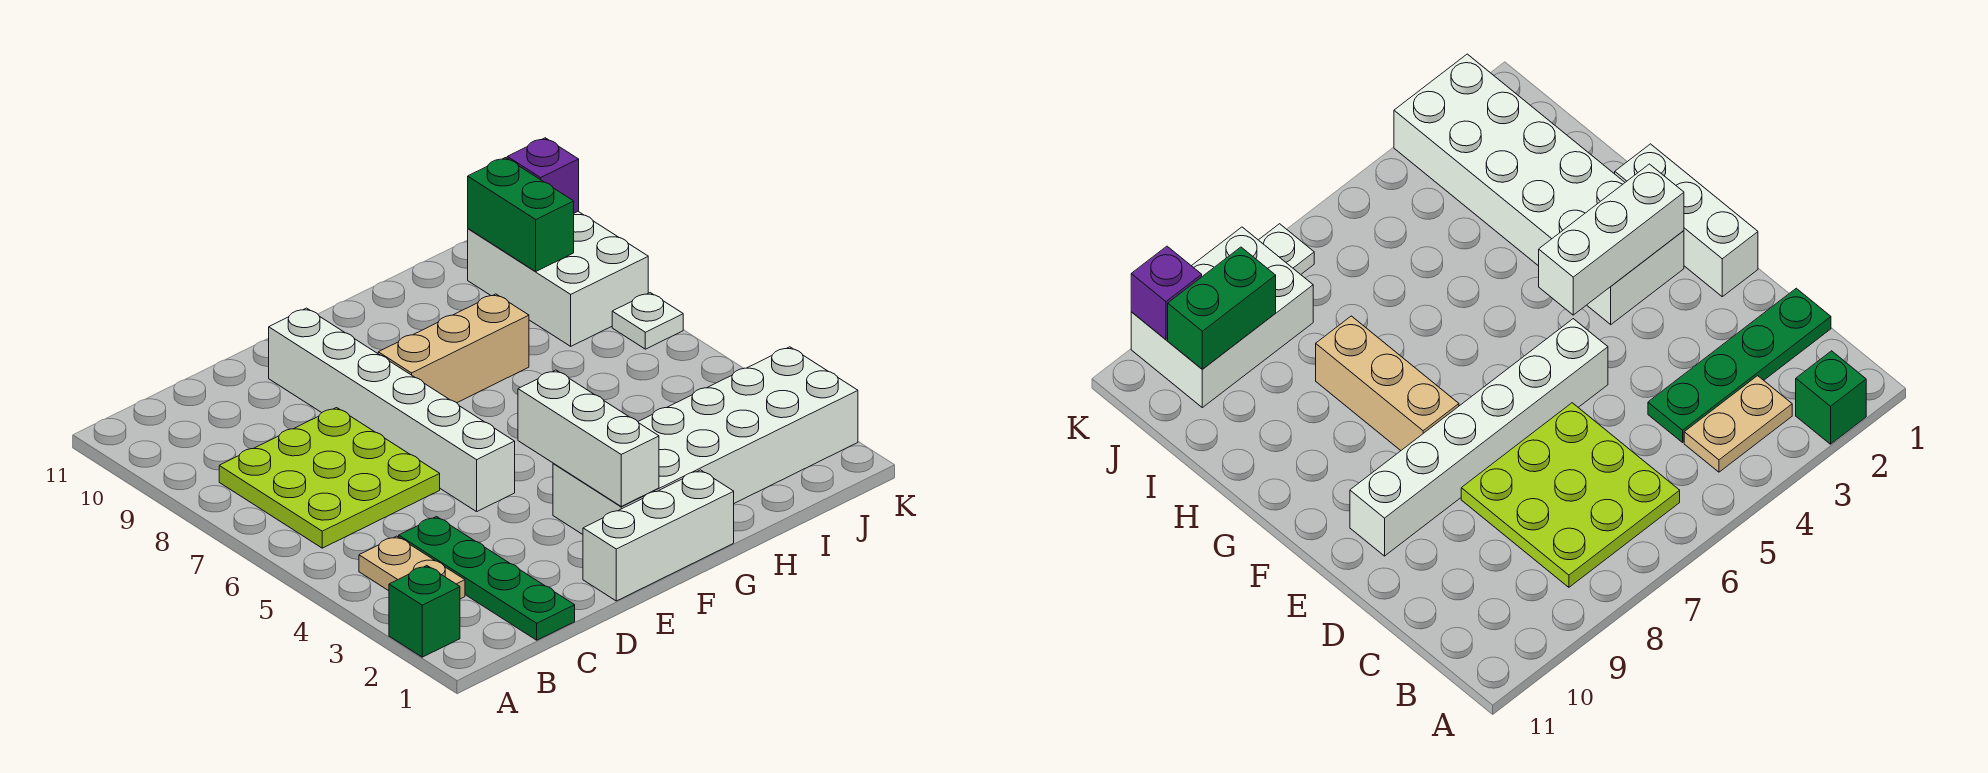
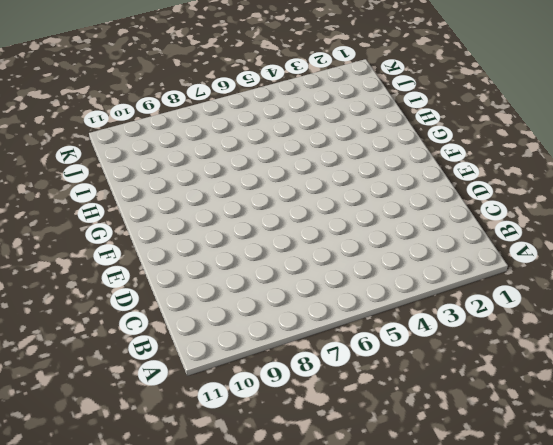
none -> green 1x1 brick [389,566,460,657]
none -> tan 1x2 plate [359,536,465,599]
none -> lime 3x3 plate [219,408,440,548]

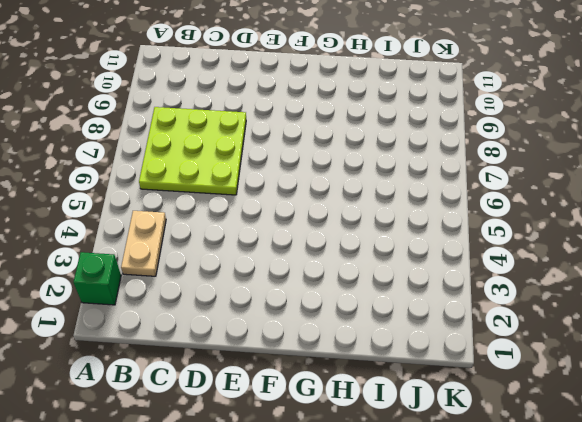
none -> green 1x4 plate [399,517,575,640]
none -> white 1x3 brick [583,470,734,601]
none -> white 1x6 brick [269,308,515,512]

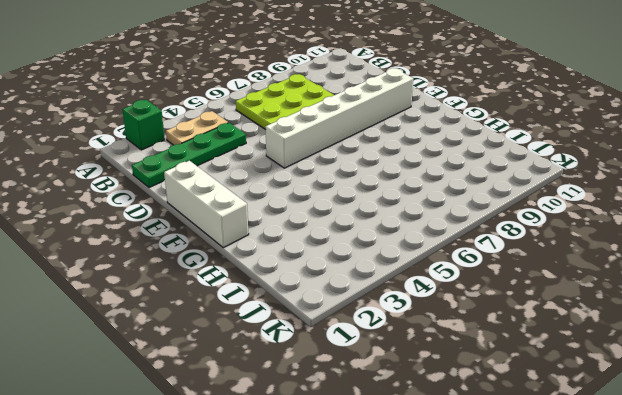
none -> white 2x6 brick [553,347,858,534]
none -> tan 1x3 brick [378,294,529,403]
none -> white 2x3 brick [468,212,648,346]

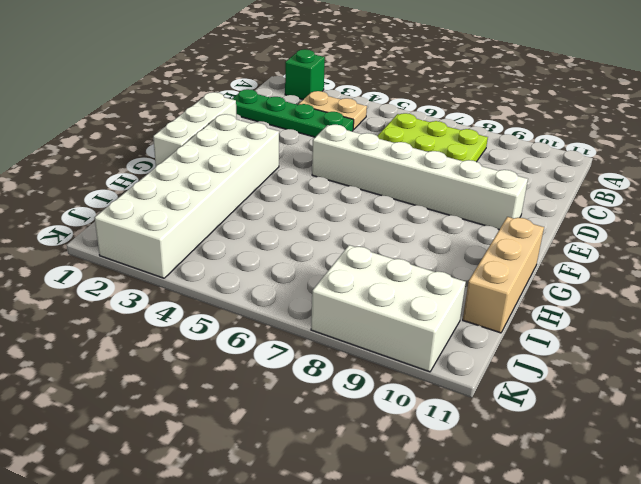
tan 1x3 brick [463,217,544,333] -> tan 1x3 brick moved to [378,294,529,403]
none -> white 1x1 plate [612,293,683,349]
none -> white 1x3 brick [518,370,659,506]
none -> green 1x2 brick [468,158,574,272]

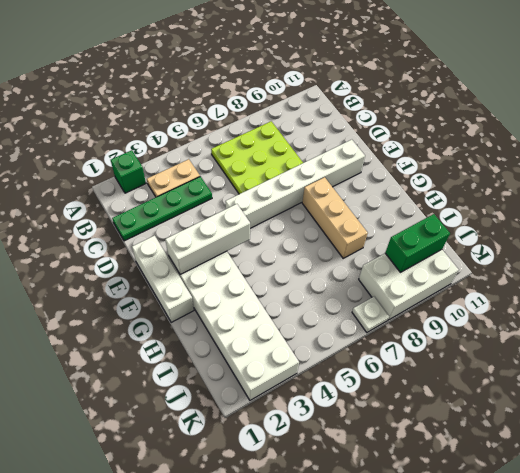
none -> purple 1x1 brick [507,138,579,213]

